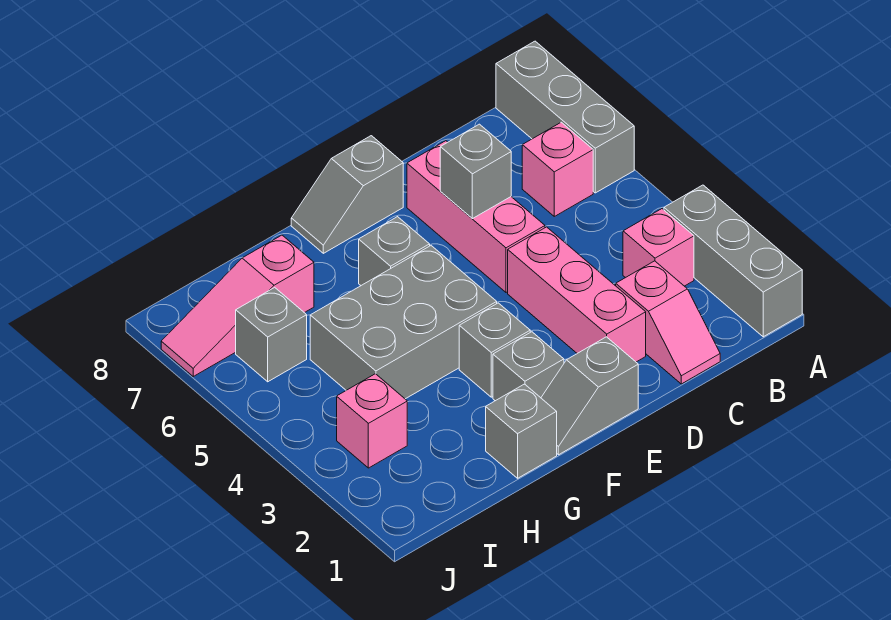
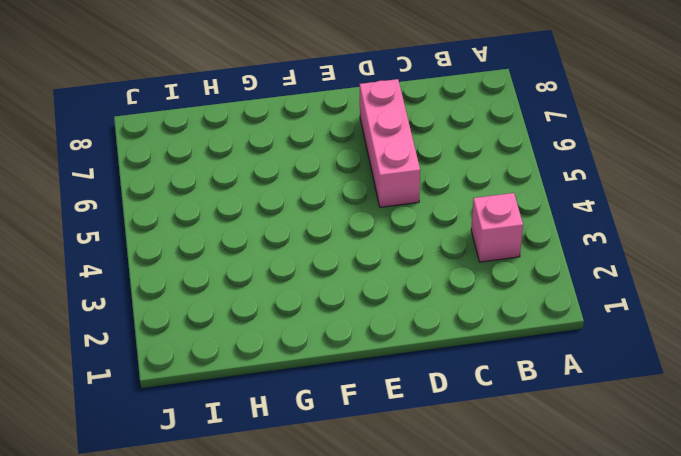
none -> grey 1x3 brick [664,185,802,337]
none -> grey 1x3 brick [496,41,634,193]
none -> pink 1x1 brick [522,122,593,216]

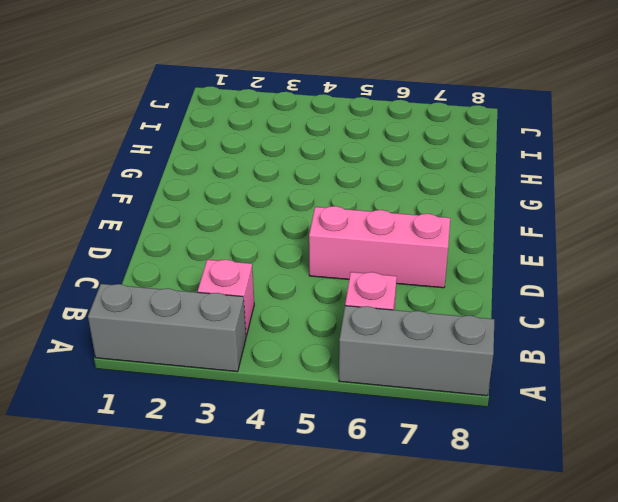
none -> pink 1x2 slope [616,261,720,384]
none -> pink 1x3 brick [508,227,646,362]
none -> grey 1x2 slope [541,337,638,455]

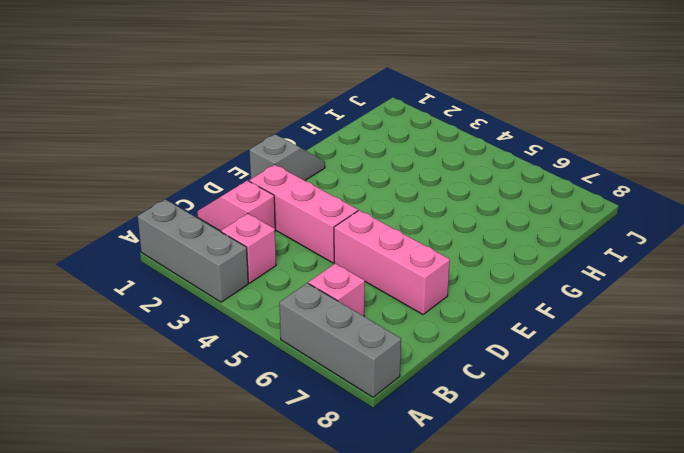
none -> grey 1x2 slope [291,136,403,253]
none -> grey 1x1 brick [493,332,564,401]
none -> grey 1x1 brick [459,303,530,397]

